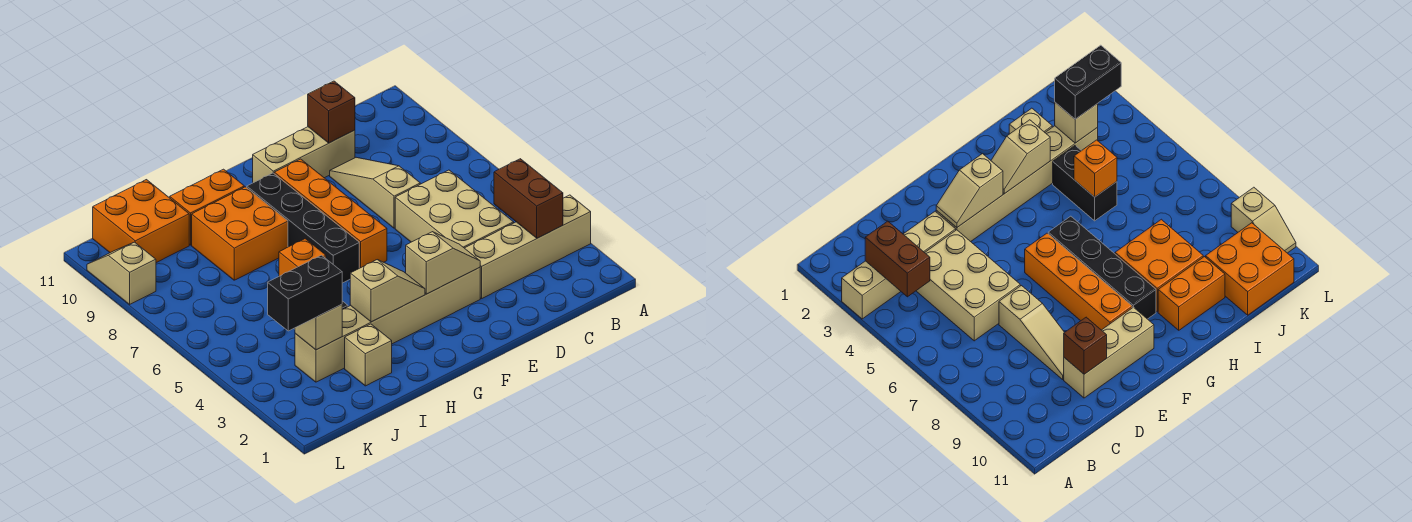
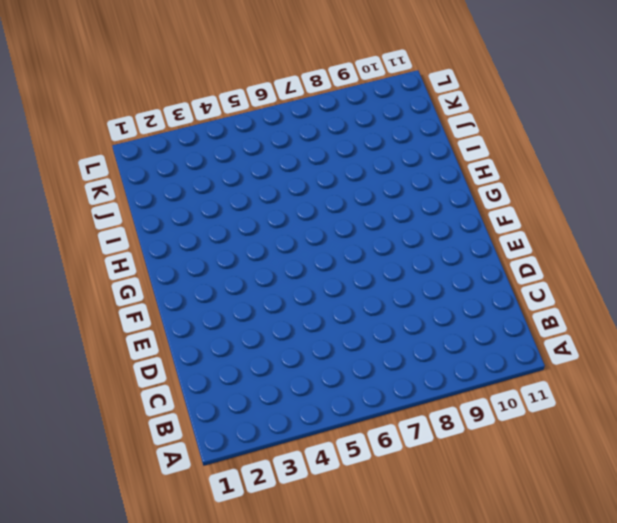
none -> tan 1x4 brick [465,195,591,299]
none -> tan 2x3 brick [395,170,514,248]
none -> tan 1x3 slope [330,157,420,228]

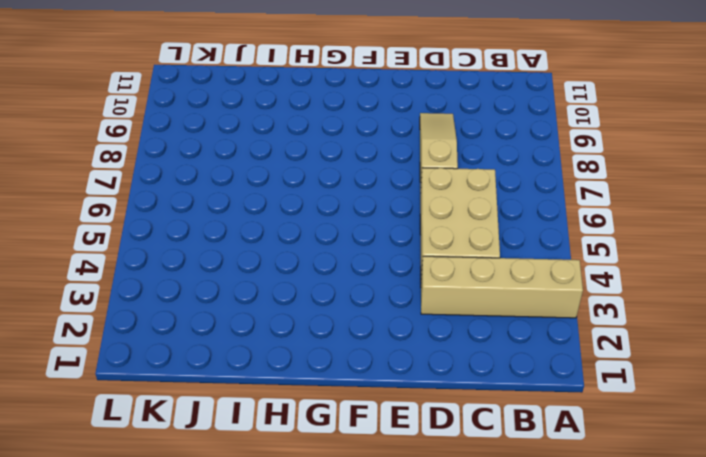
none -> tan 1x3 brick [253,127,355,183]
none -> tan 1x6 brick [295,267,480,382]
none -> orange 1x4 brick [274,159,387,268]

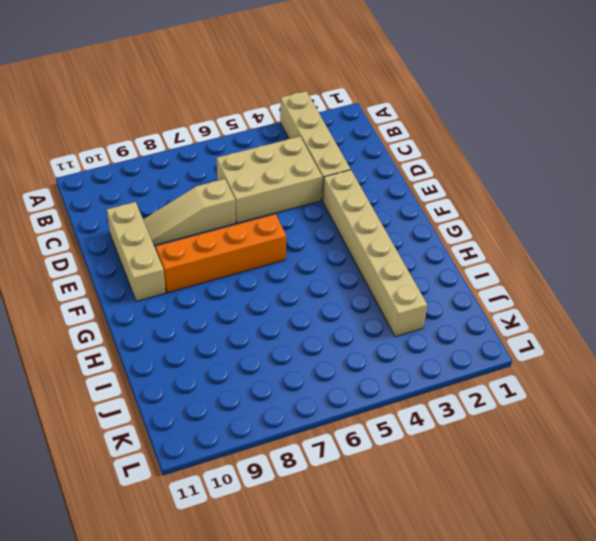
none -> black 1x4 brick [247,173,359,283]
none -> orange 2x2 brick [192,187,288,280]
none -> orange 1x2 brick [170,169,244,245]

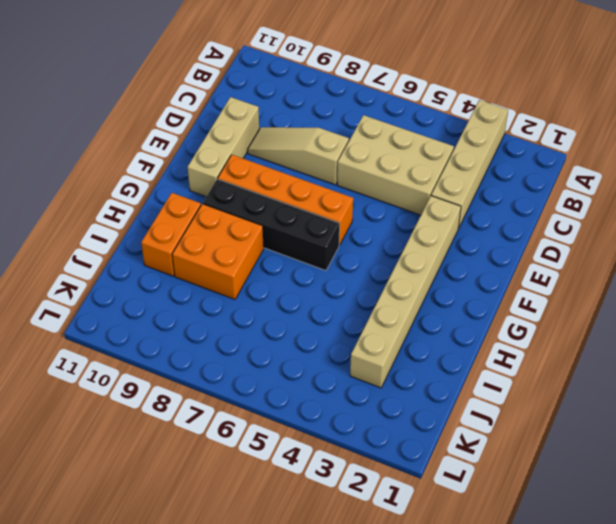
none -> tan 1x1 brick [345,324,392,386]
none -> black 1x2 brick [1053,146,1117,221]
none -> orange 2x2 brick [93,180,189,263]

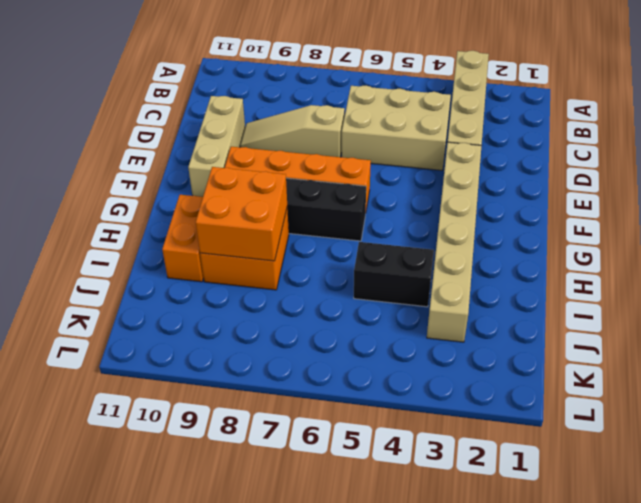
orange 2x2 brick [196,167,287,261] -> orange 2x2 brick moved to [93,180,189,263]
none -> tan 1x1 brick [345,324,392,386]
none -> tan 1x2 slope [87,242,156,304]
none -> brown 1x2 brick [494,159,563,238]

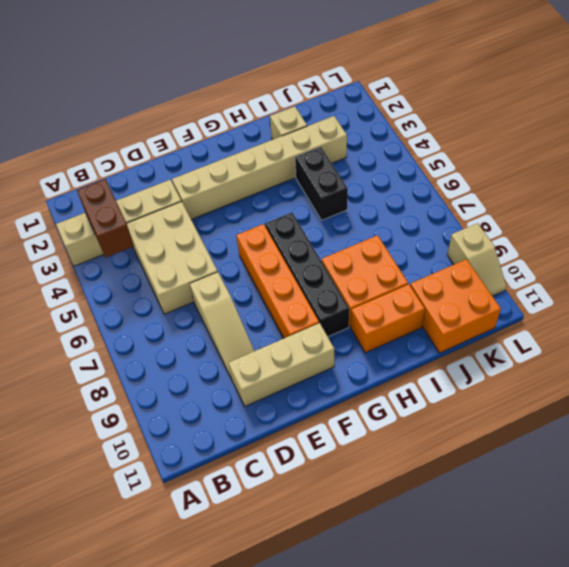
none -> brown 1x1 brick [308,81,355,143]
none -> tan 1x2 slope [406,232,480,294]
none -> tan 1x2 slope [350,260,425,322]

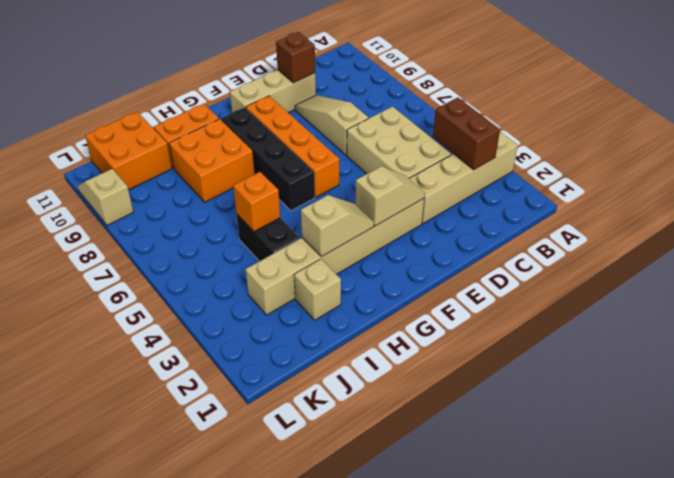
none -> tan 1x1 brick [295,305,342,350]
none -> black 1x2 brick [268,255,342,331]

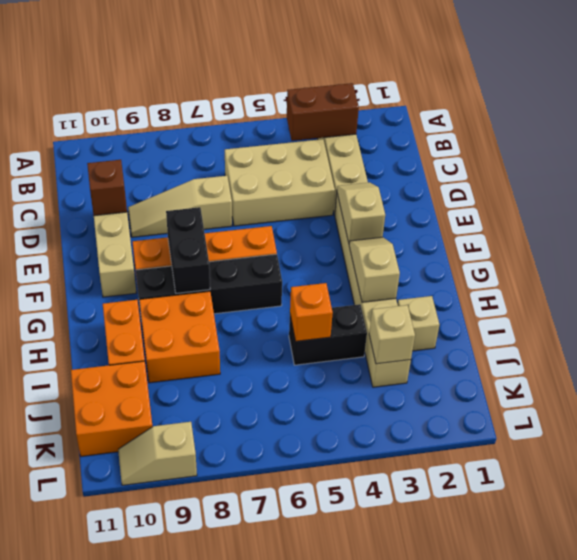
black 1x2 brick [166,207,210,293] -> black 1x2 brick moved to [268,255,342,331]

